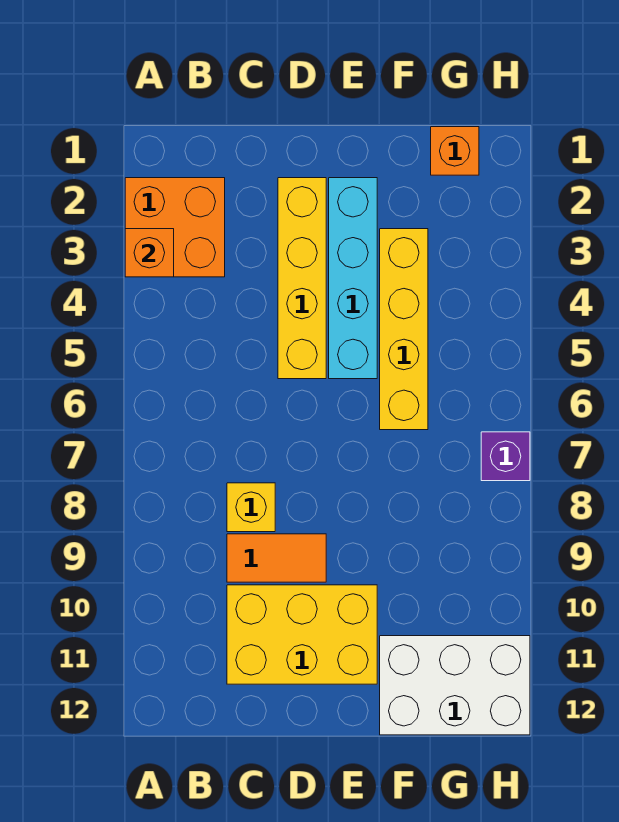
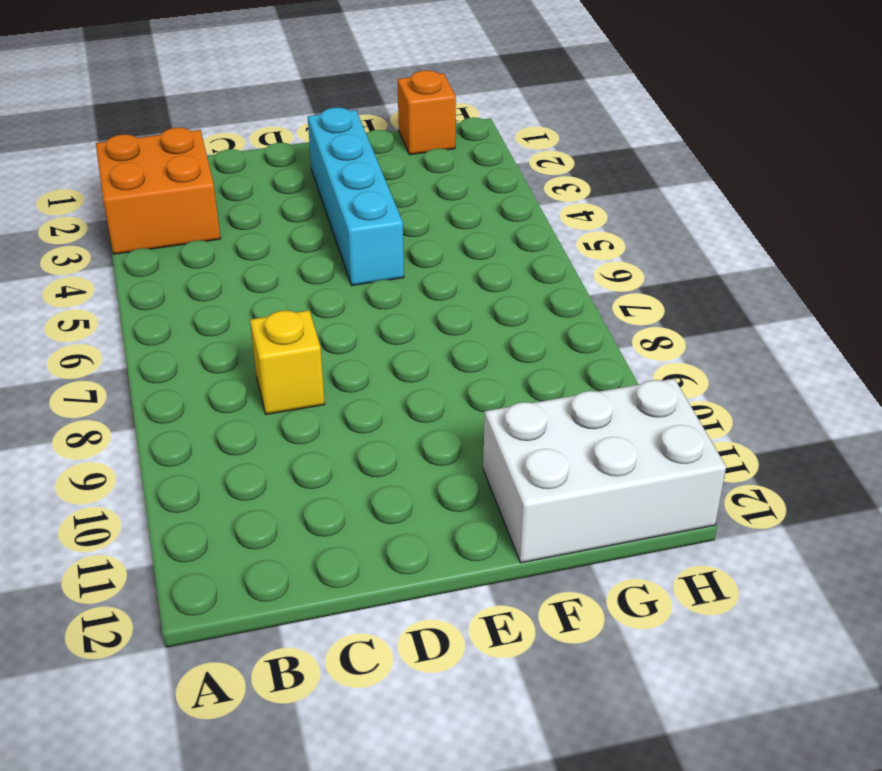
none -> orange 1x2 tile [227,534,326,582]
none -> yellow 2x3 brick [227,585,377,684]

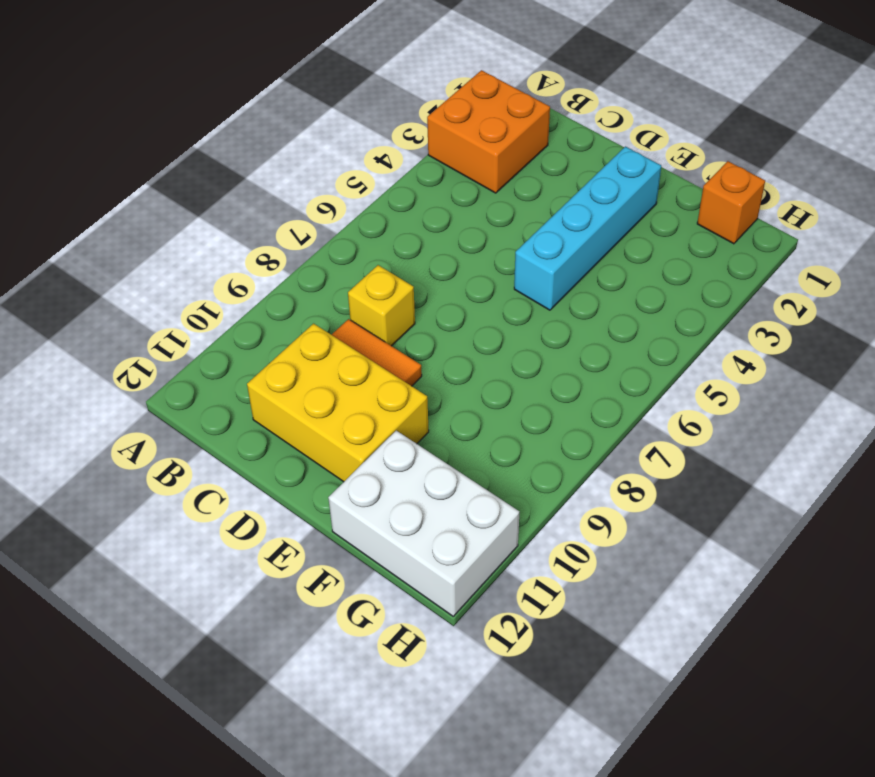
none -> yellow 1x4 brick [278,178,326,379]
none -> yellow 1x4 brick [380,229,428,430]

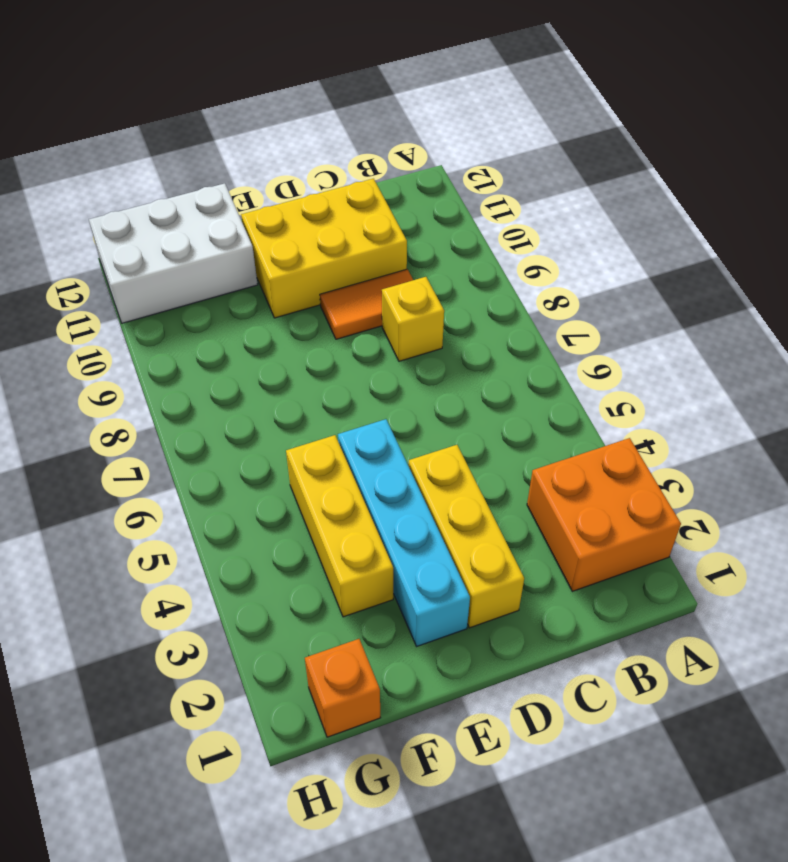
yellow 1x3 brick [408,445,524,628] -> yellow 1x4 brick [278,178,326,379]
yellow 1x3 brick [286,435,393,617] -> yellow 1x4 brick [380,229,428,430]
none -> purple 1x1 brick [481,432,530,481]
none -> orange 1x1 brick [125,229,174,277]

